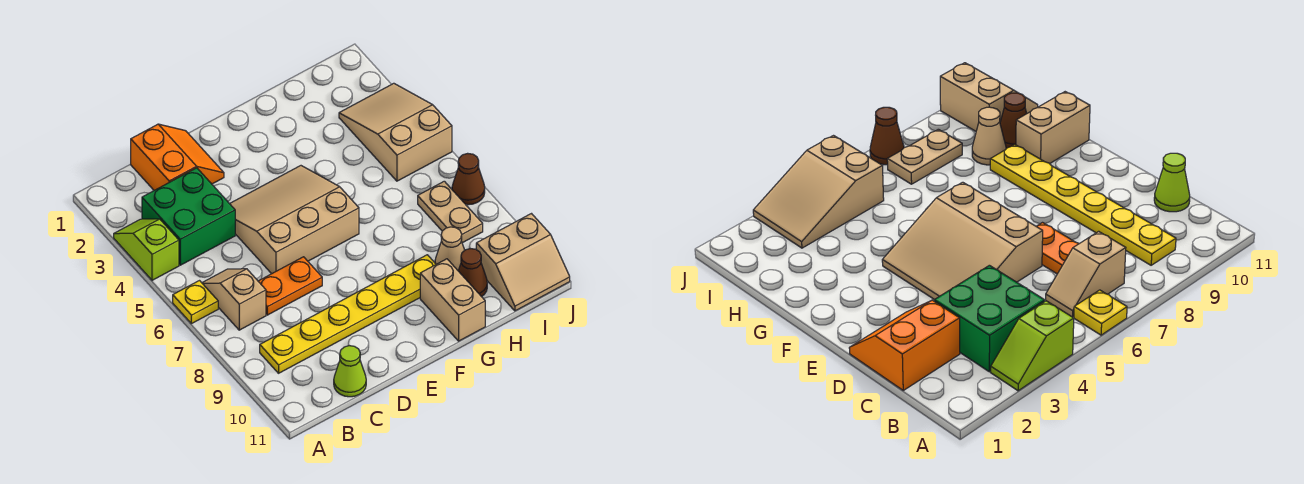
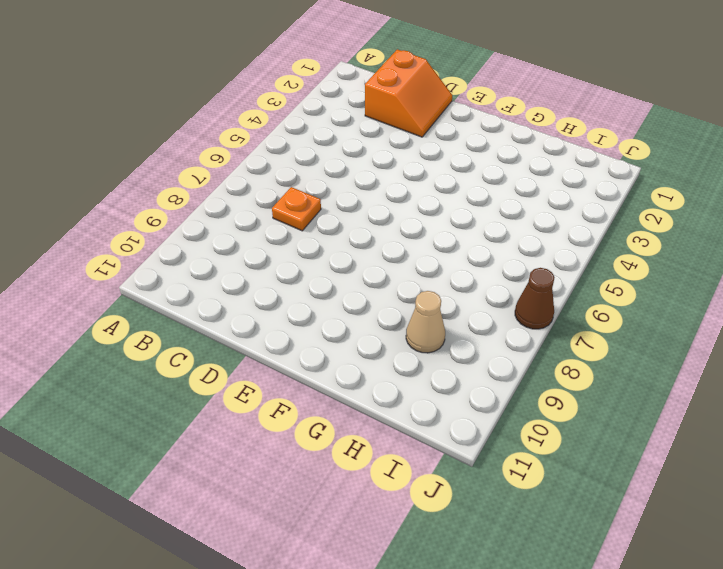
orange 1x1 plate [272,187,321,231] -> orange 1x2 plate [258,257,322,315]
none -> lime 1x2 slope [114,219,179,280]
none -> yellow 1x1 plate [173,281,218,324]
none -> green 2x2 brick [142,168,235,265]

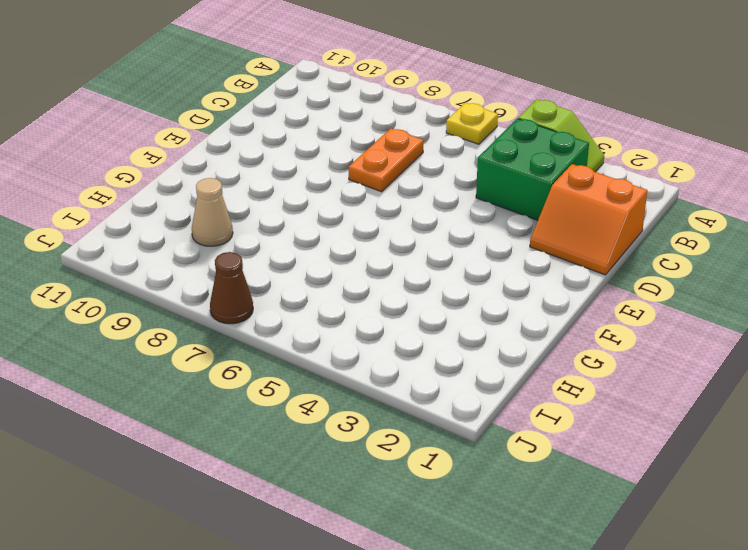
none -> tan 1x2 slope [202,269,266,330]
none -> yellow 1x6 plate [260,255,436,373]
none -> lime 1x1 cone [334,346,366,397]

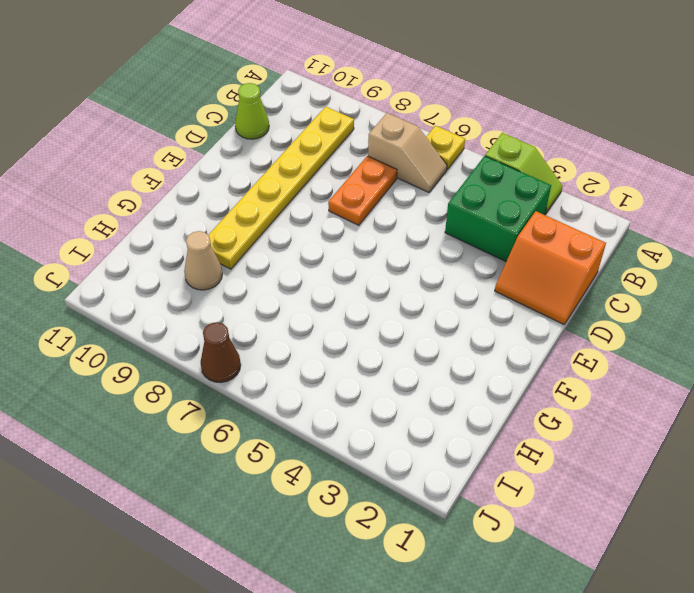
none -> tan 3x3 slope [230,166,359,274]
none -> tan 1x2 brick [420,259,485,341]
none -> brown 1x1 cone [458,249,487,297]

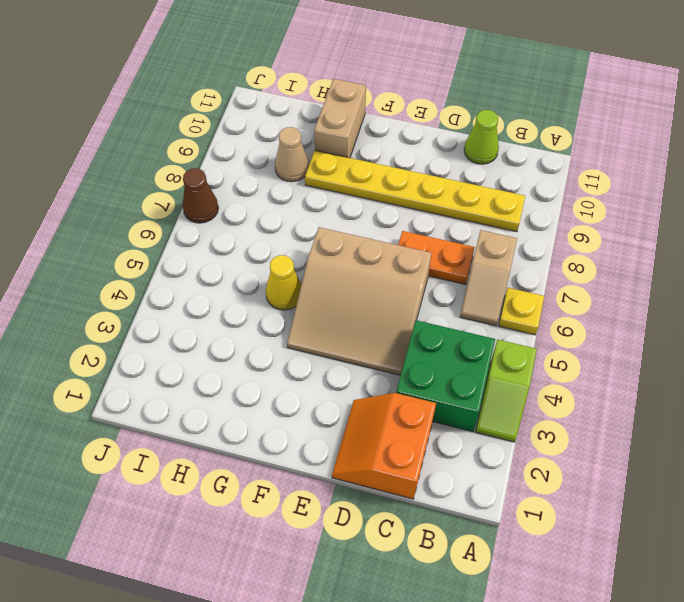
yellow 1x1 cone [266,255,302,310] -> none
none -> brown 1x1 cone [458,249,487,297]
none -> tan 2x3 slope [339,83,452,181]
none -> tan 1x2 plate [418,181,483,243]

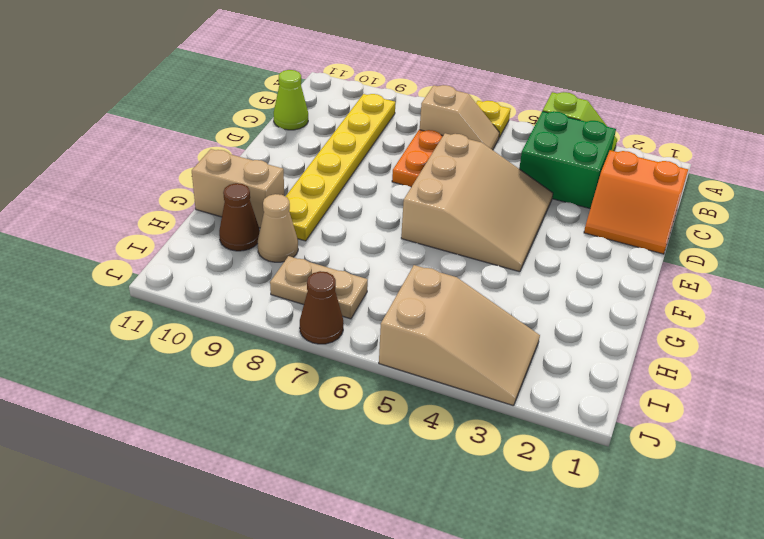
none -> tan 2x2 slope [476,214,570,311]

